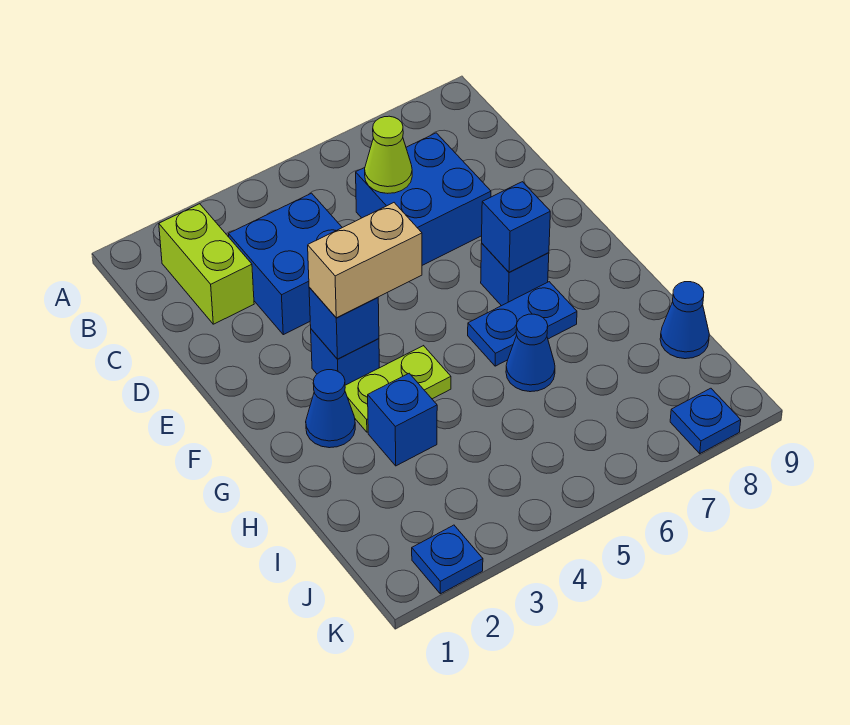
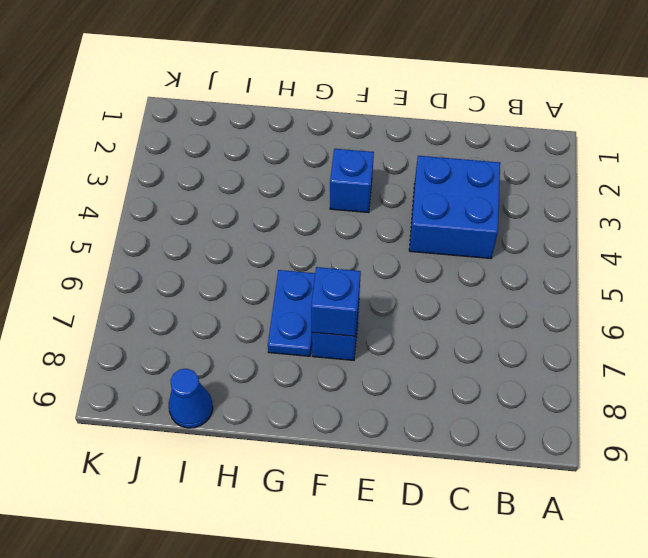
none -> lime 1x2 brick [159,204,254,324]
none -> blue 2x2 brick [356,133,491,265]
none -> blue 1x1 cone [306,370,355,448]

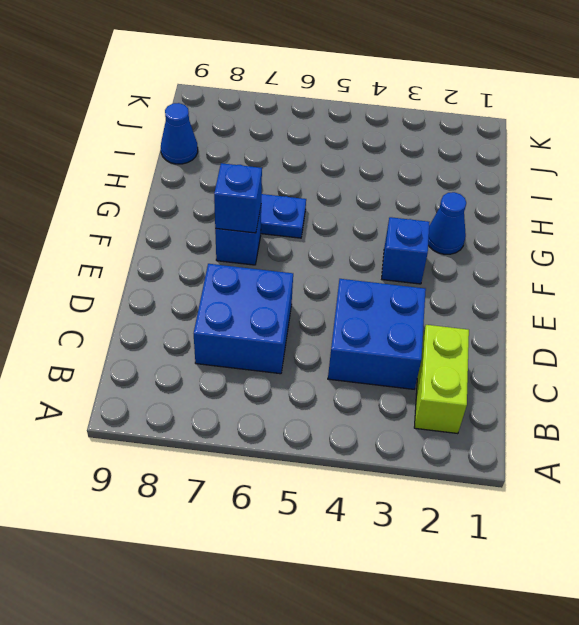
none -> lime 1x2 plate [345,346,451,432]
none -> blue 1x1 brick [368,373,437,466]
none -> blue 1x1 cone [506,314,555,392]

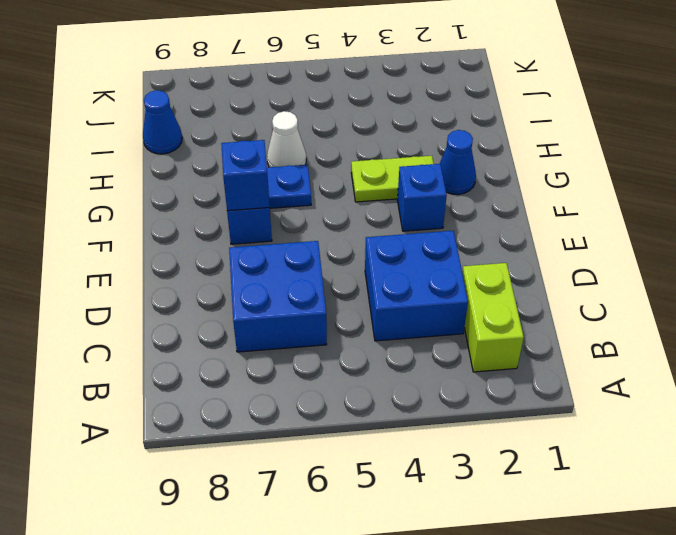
white 1x1 cone [267,111,306,167] -> blue 1x1 cone [506,314,555,392]
none -> blue 1x1 brick [368,373,437,466]
none -> blue 1x1 plate [412,525,483,594]
none -> blue 1x1 plate [670,388,741,454]

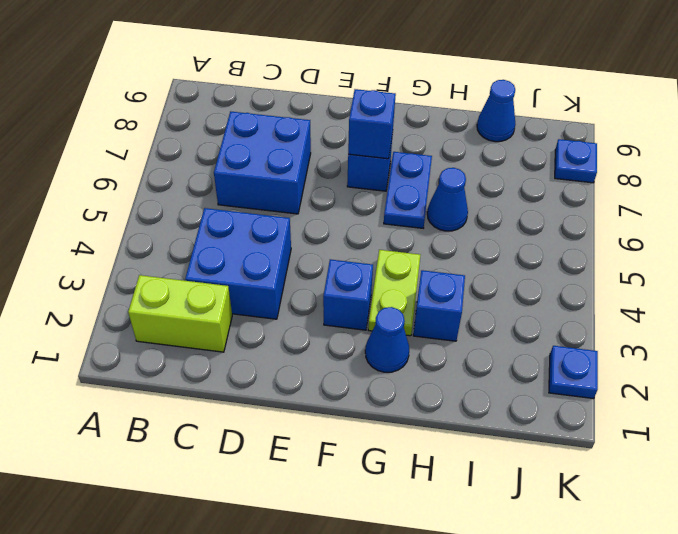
none -> lime 1x1 cone [365,116,412,193]
none -> blue 1x1 brick [309,288,379,359]
none -> tan 1x2 brick [308,203,422,318]

